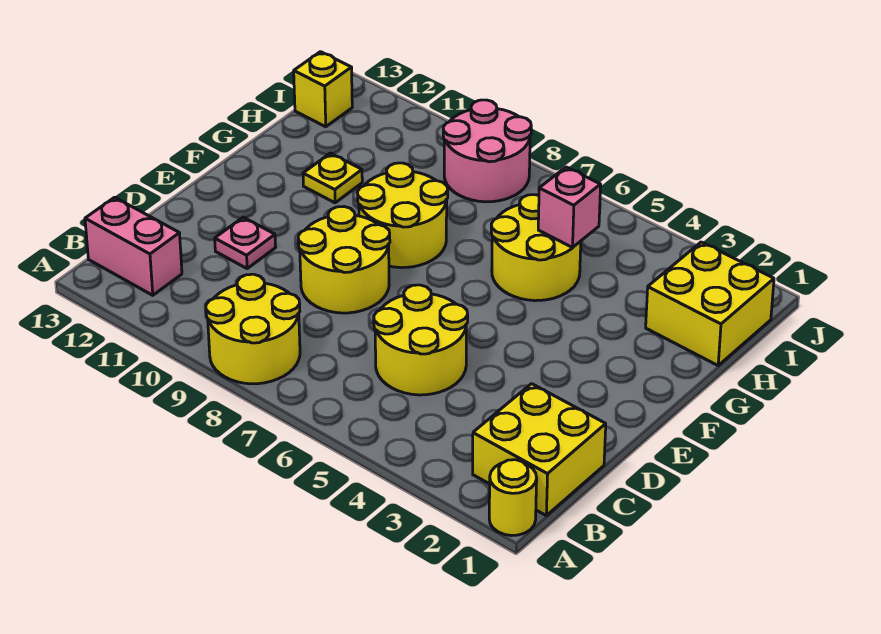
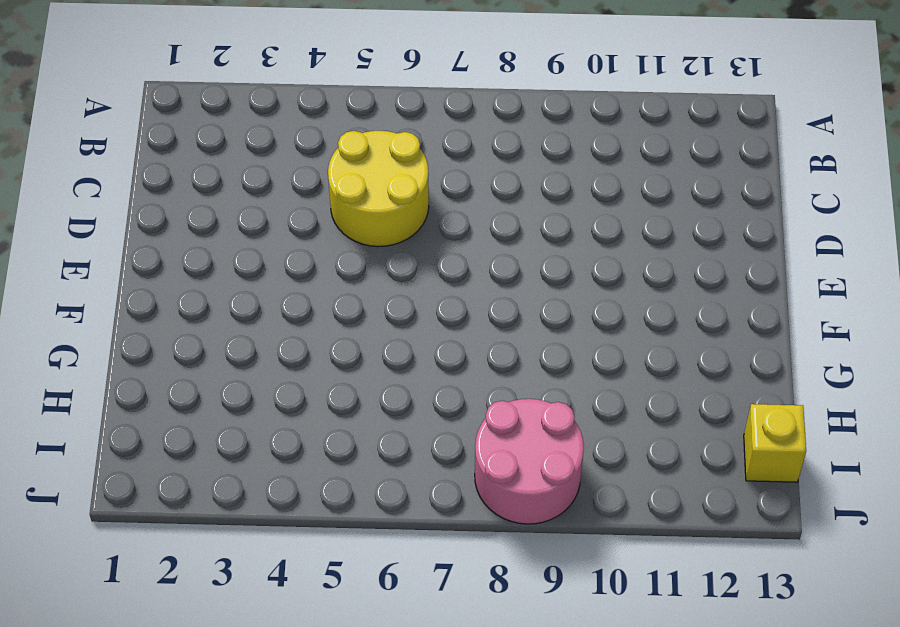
none -> yellow 1x1 round brick [489,460,537,536]
none -> yellow 2x2 round brick [206,274,300,384]
none -> yellow 2x2 brick [473,384,606,515]

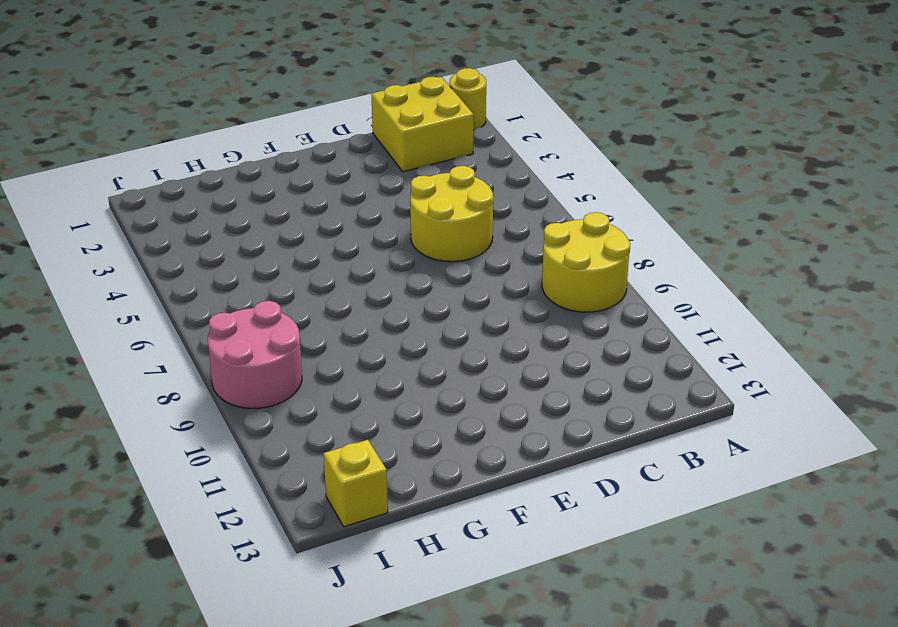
none -> pink 1x2 brick [85,197,182,295]
none -> yellow 2x2 round brick [298,207,390,313]
none -> pink 1x1 plate [215,217,276,268]

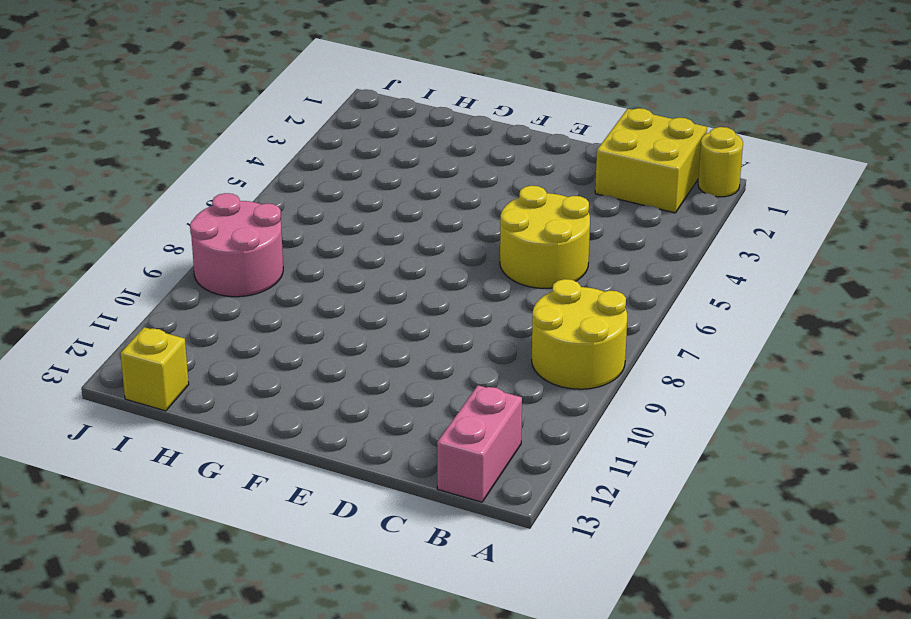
none -> yellow 2x2 round brick [298,207,390,313]
none -> pink 1x1 plate [215,217,276,268]
none -> yellow 2x2 round brick [357,163,448,268]

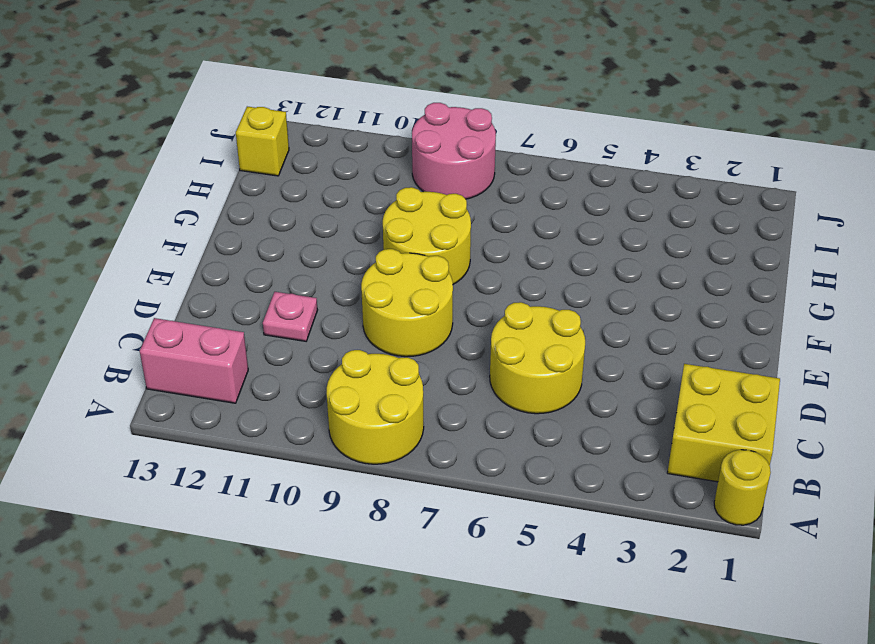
none -> yellow 2x2 round brick [491,195,581,301]
none -> yellow 1x1 plate [303,153,362,203]
none -> yellow 2x2 brick [646,242,774,365]

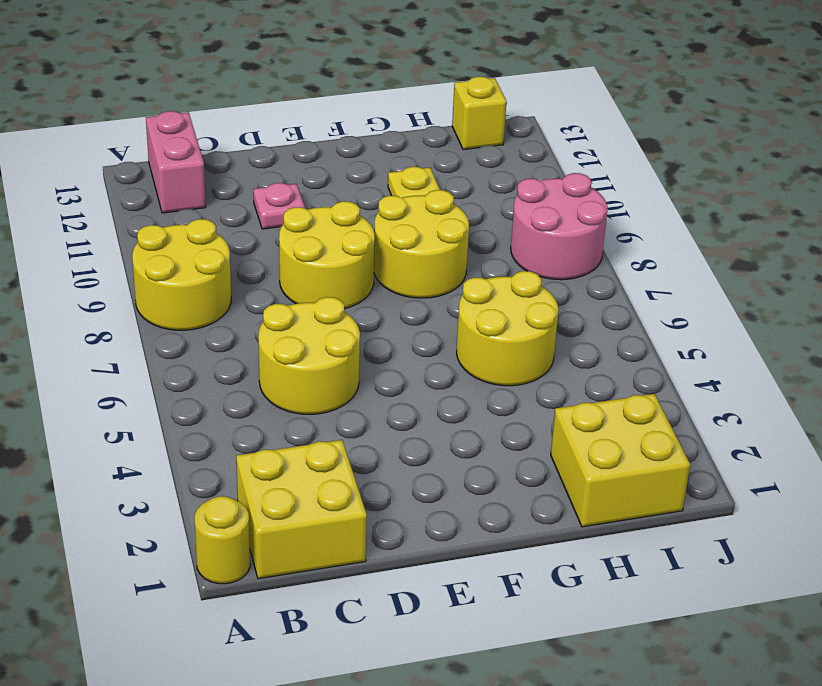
none -> pink 1x1 brick [538,167,601,247]

